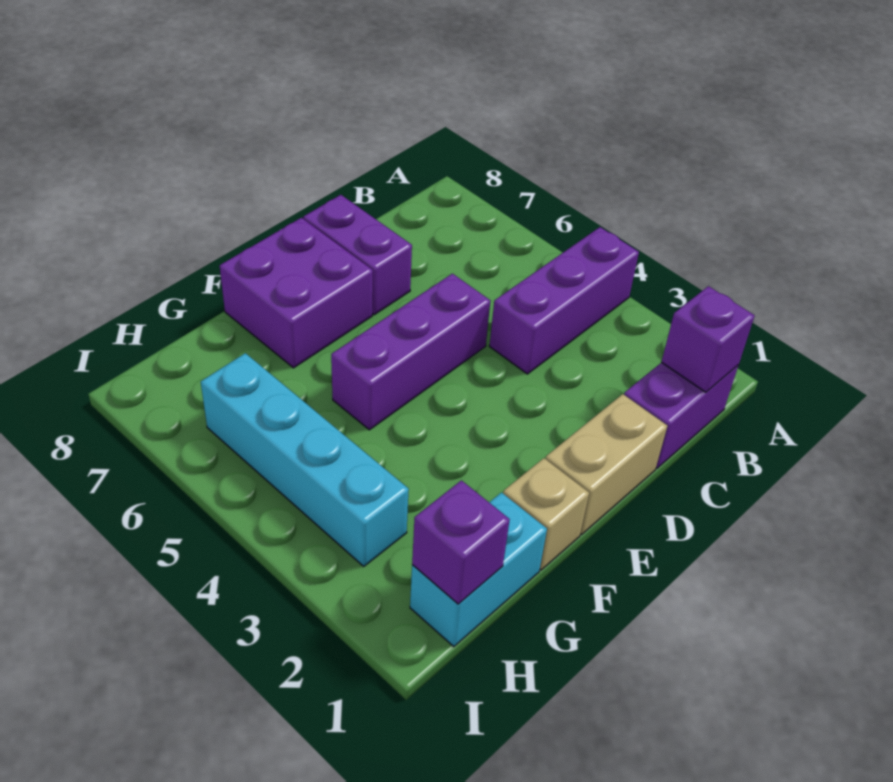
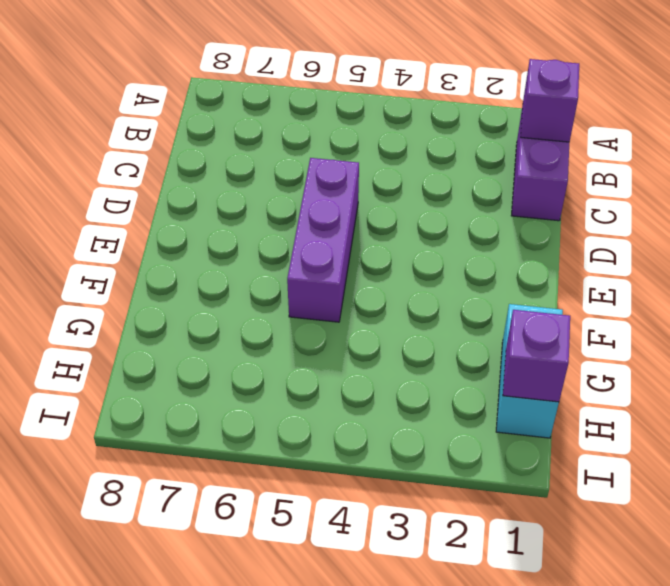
none -> purple 1x3 brick [489,227,639,374]
none -> tan 1x2 brick [546,394,667,534]

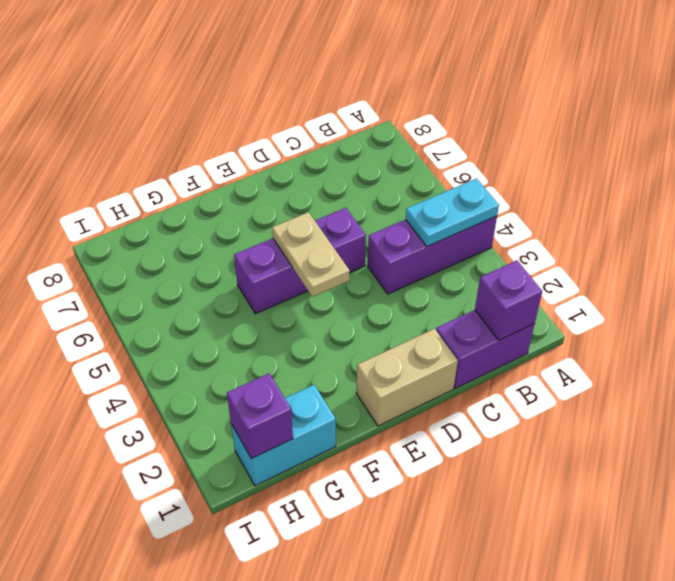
cyan 1x2 plate [406,178,499,246] -> none
tan 1x2 plate [272,212,350,297] -> none
none -> purple 1x2 brick [303,195,412,315]
none -> purple 2x2 brick [220,218,373,368]

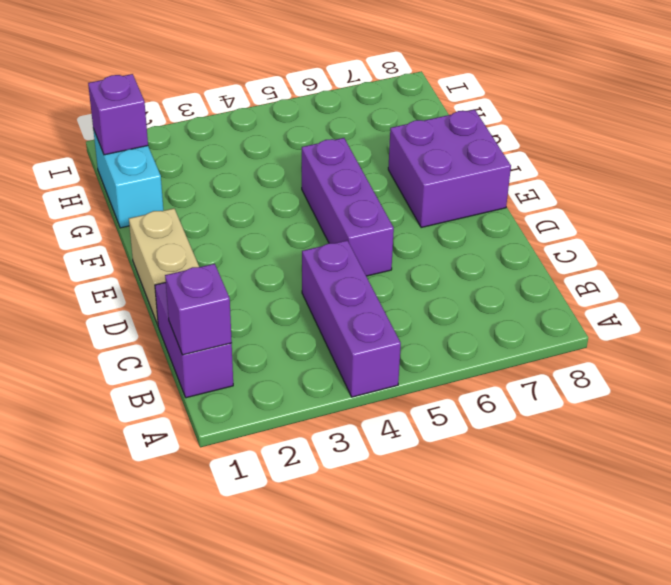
none -> purple 1x2 brick [303,195,412,315]
none -> tan 1x1 brick [503,458,589,570]

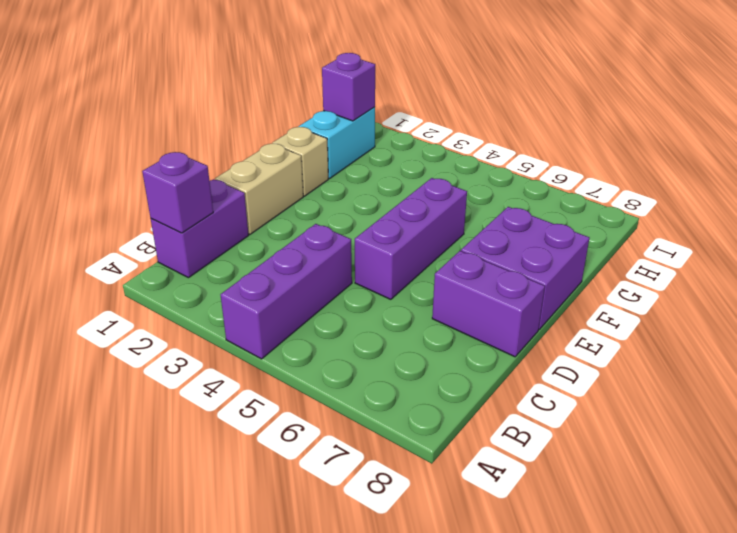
none -> cyan 1x4 brick [201,353,409,566]

